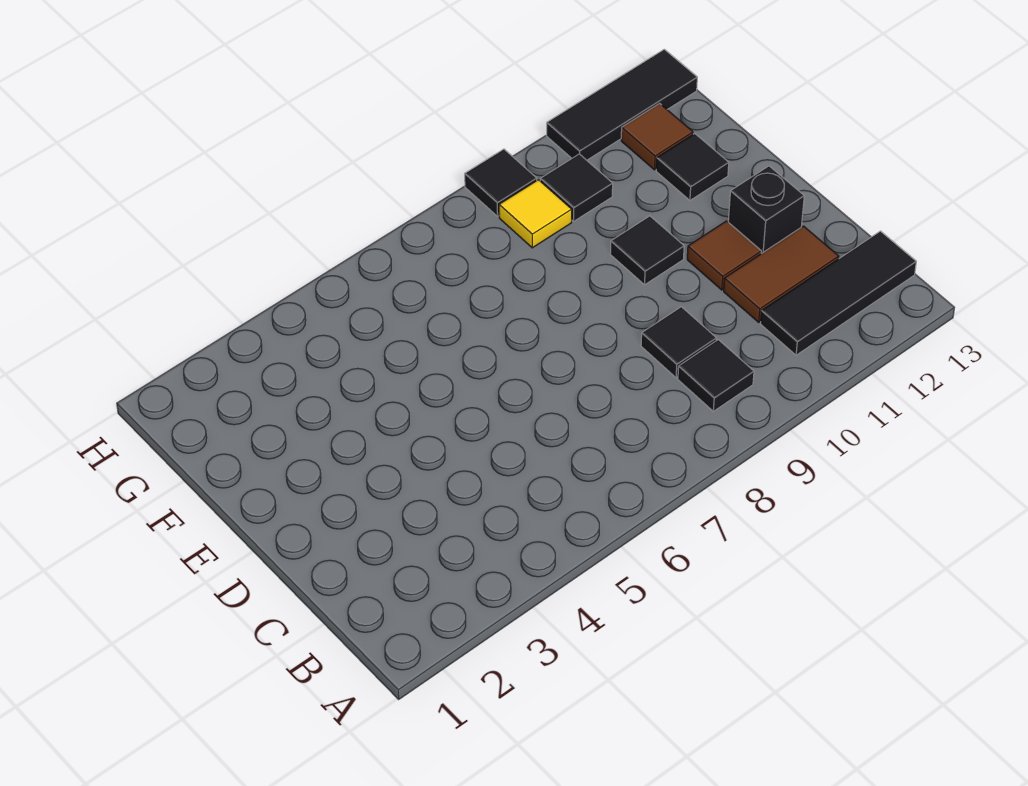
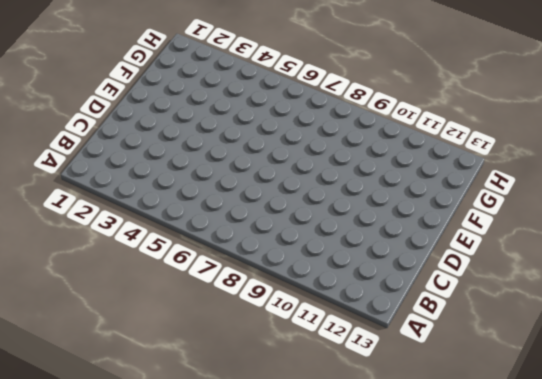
none -> black 1x1 tile [678,340,754,411]
none -> black 1x3 tile [761,231,916,355]
none -> black 1x1 tile [641,307,717,378]

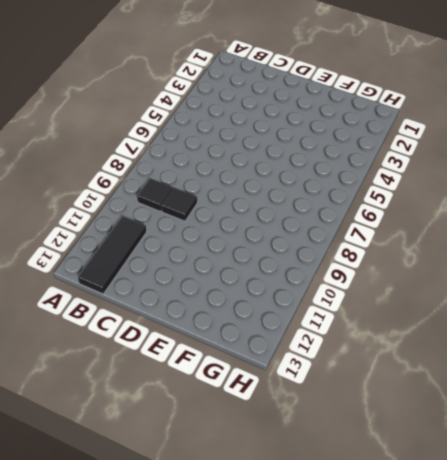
none -> brown 1x2 tile [724,226,839,322]
none -> brown 1x1 tile [687,221,761,290]
none -> black 1x1 brick [728,166,804,254]

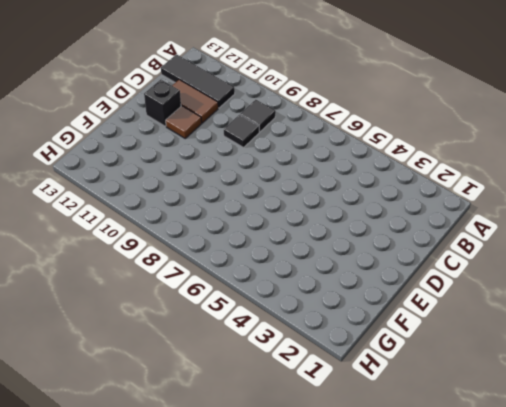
none -> black 1x1 tile [610,216,684,285]
none -> black 1x1 tile [656,134,729,200]
none -> yellow 1x1 tile [499,180,572,248]

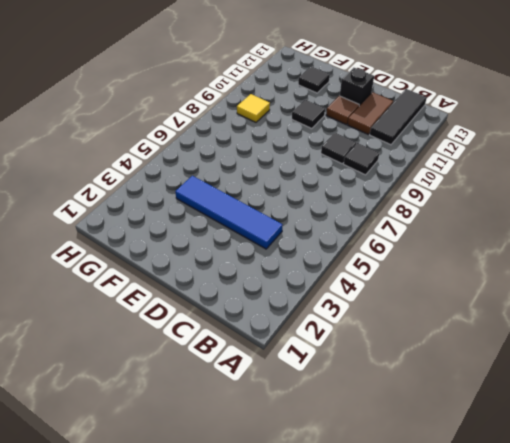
blue 1x4 tile [175,176,282,249] -> none
none -> black 1x1 tile [540,154,613,221]
none -> brown 1x1 tile [621,103,693,170]
none -> black 1x1 tile [465,149,537,216]

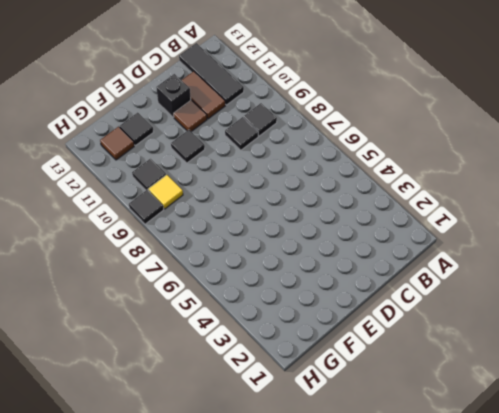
none -> black 1x3 tile [547,49,697,160]

